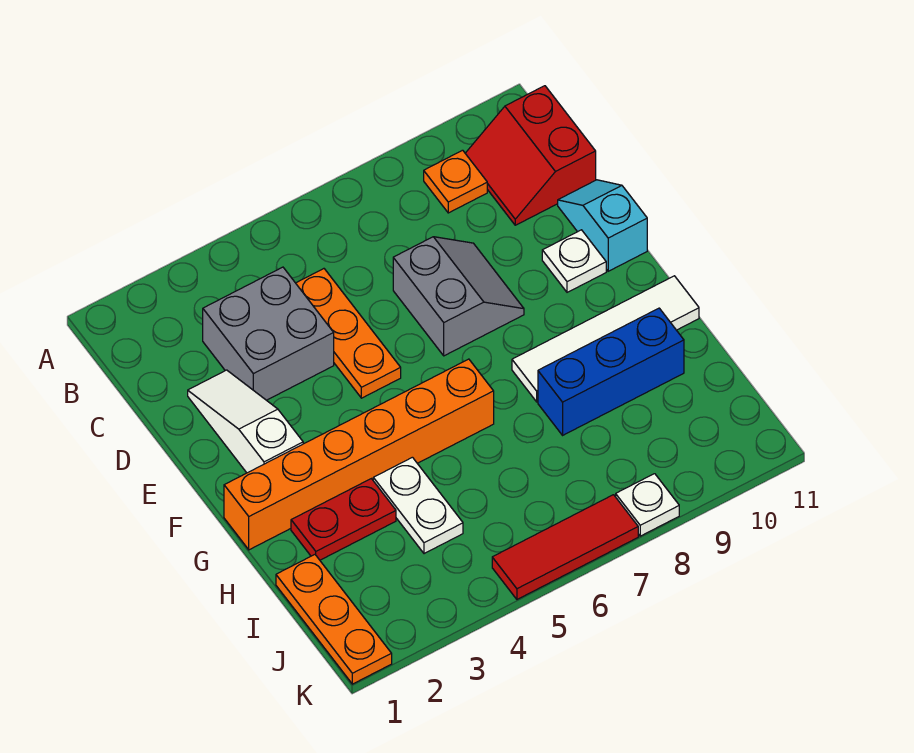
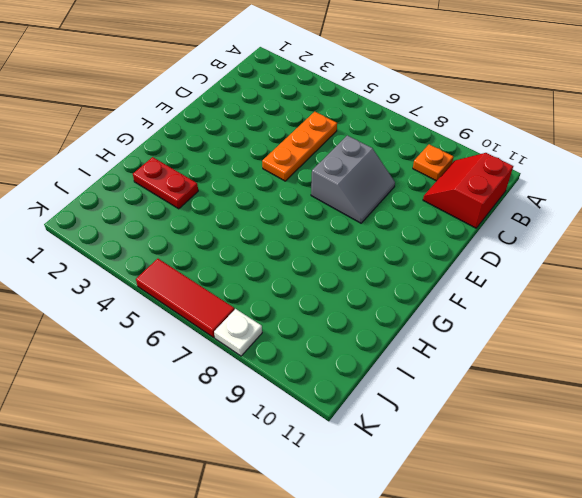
none -> grey 2x2 brick [203,267,334,400]
none -> white 1x3 slope [188,370,303,473]
none -> cyan 1x2 slope [558,180,647,271]

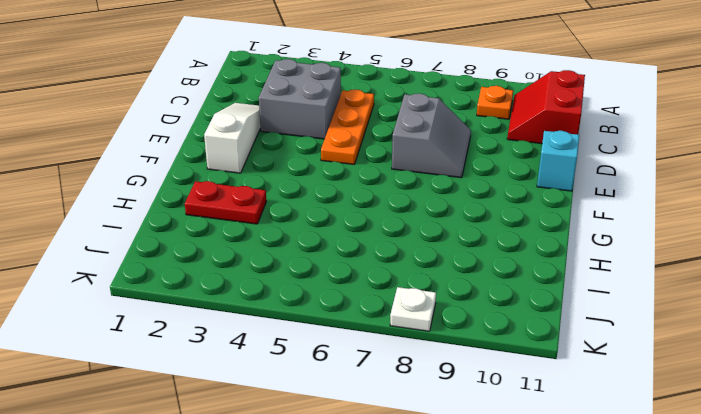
none -> white 1x1 plate [542,230,606,292]
none -> orange 1x6 brick [224,359,494,550]
none -> white 1x4 tile [512,276,699,402]

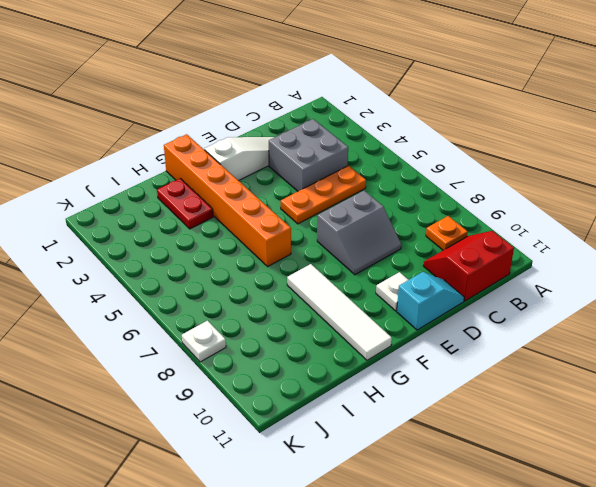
none -> white 1x2 plate [373,457,463,554]
none -> blue 1x3 brick [538,308,684,435]
none -> orange 1x3 plate [276,555,392,684]

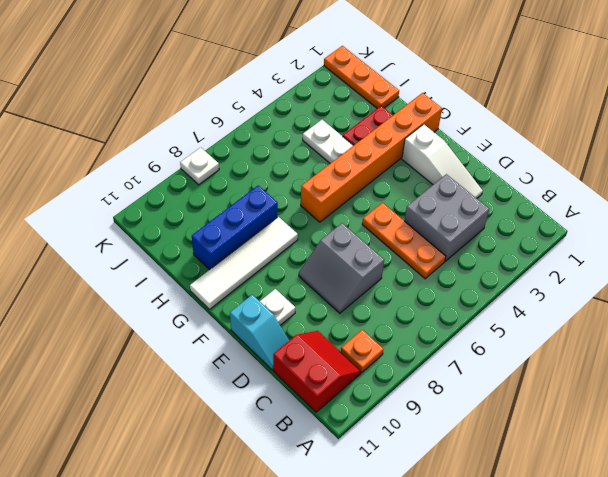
none -> red 1x3 tile [492,495,638,599]

